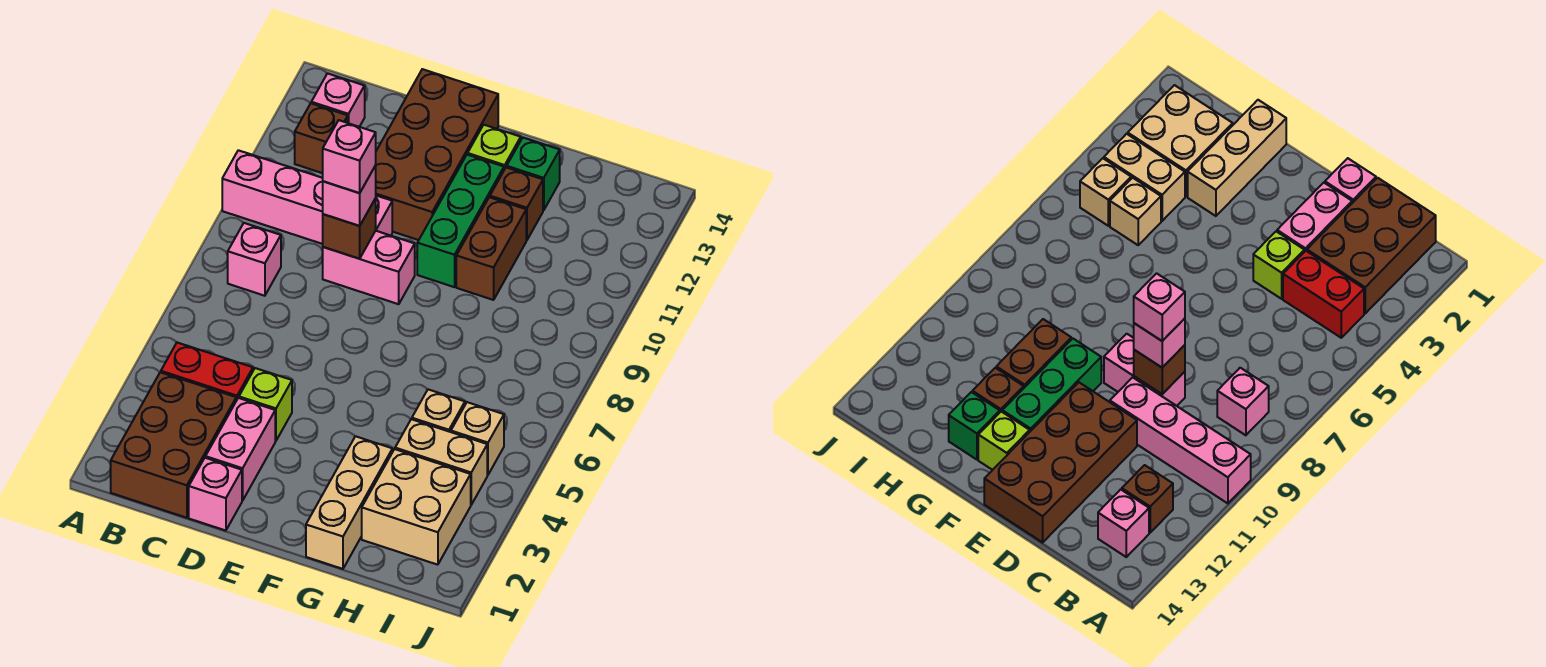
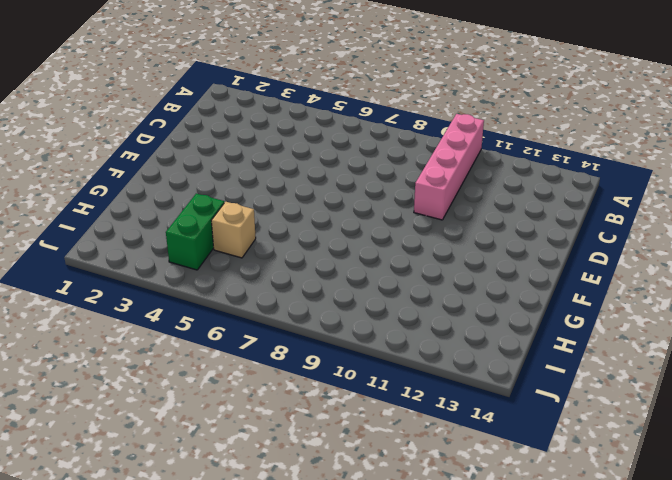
green 1x2 brick [166,194,224,270] -> tan 1x2 brick [395,419,487,505]
none -> brown 2x3 brick [111,372,236,518]
none -> red 1x2 brick [161,343,253,401]
none -> pink 1x1 brick [228,223,281,296]

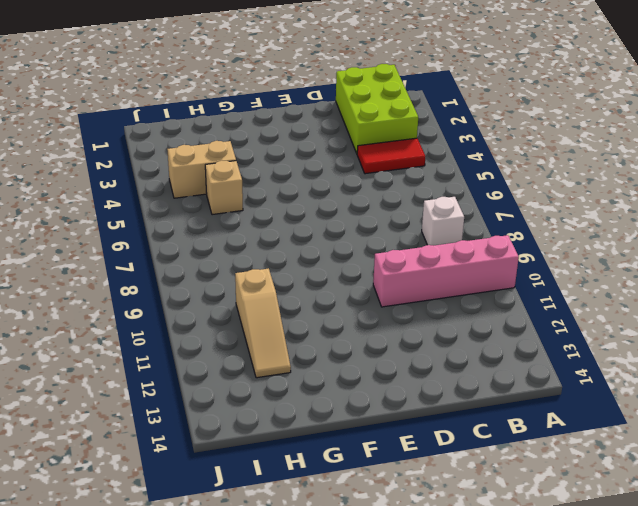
lime 2x3 brick [336,64,418,153] -> brown 2x3 brick [111,372,236,518]
red 1x2 tile [357,138,425,174] -> red 1x2 brick [161,343,253,401]
white 1x1 brick [422,197,464,246] -> pink 1x1 brick [228,223,281,296]
tan 1x3 slope [235,268,291,378] -> none
none -> brown 1x1 brick [295,103,348,173]
none -> pink 1x1 brick [311,73,365,127]
none -> pink 1x1 brick [189,458,242,531]

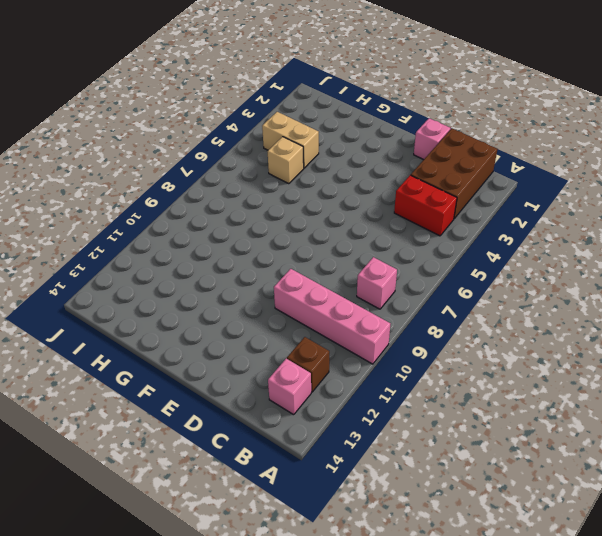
none -> pink 1x2 brick [206,398,275,501]
none -> lime 1x1 brick [239,368,292,441]
none -> pink 1x2 brick [323,231,415,304]

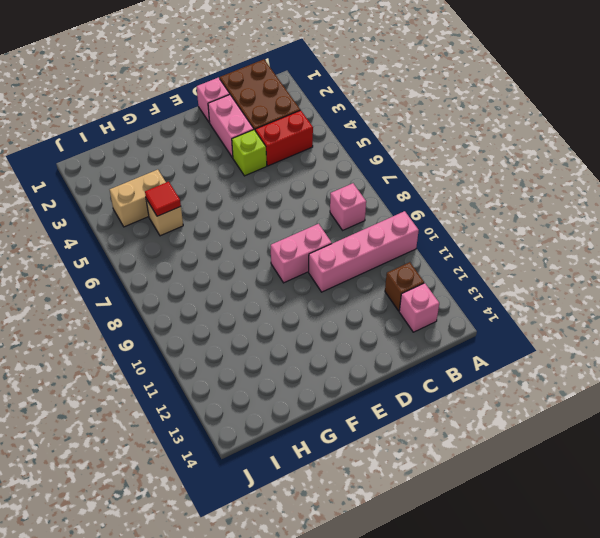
red 1x1 tile [145,182,181,216] -> none
none -> brown 2x4 brick [375,69,498,240]
none -> green 1x3 brick [417,155,504,287]
none -> lime 1x1 brick [468,125,521,170]

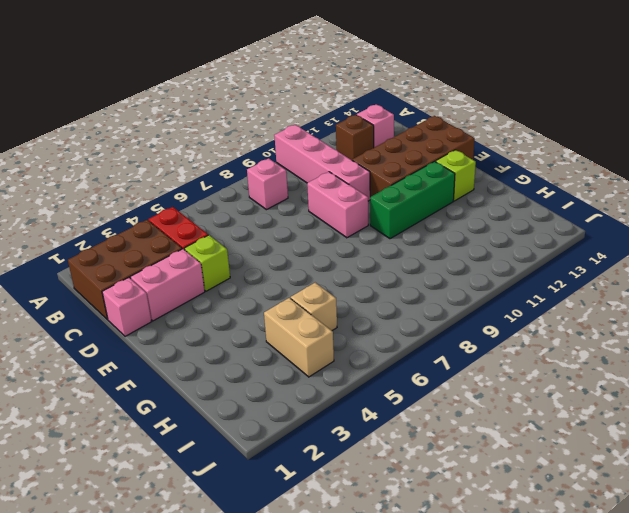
none -> tan 1x3 brick [306,436,392,569]
none -> brown 1x2 brick [456,197,526,300]
none -> brown 1x1 brick [490,167,543,240]

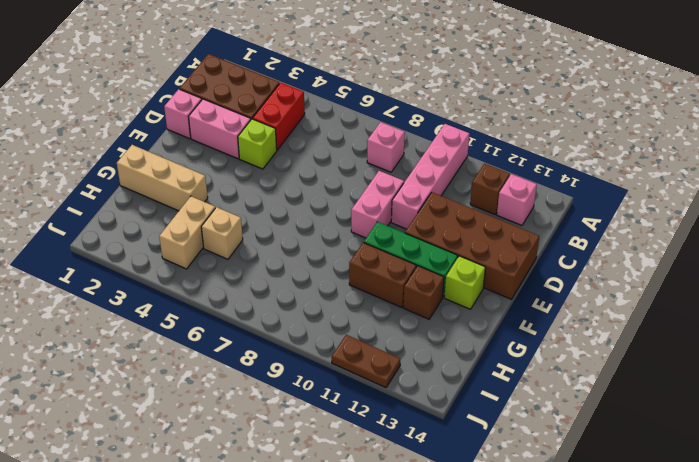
brown 1x2 plate [332,335,400,387] -> none
none -> green 1x1 brick [507,138,560,210]
none -> tan 2x2 brick [362,449,471,565]
none -> tan 1x1 brick [451,402,504,475]

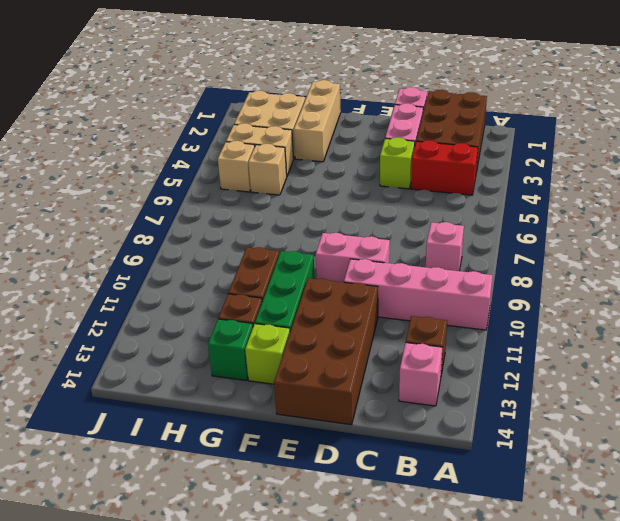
none -> brown 1x1 brick [323,198,376,259]
none -> pink 1x1 brick [323,166,376,226]
none -> pink 1x1 brick [323,120,376,193]

